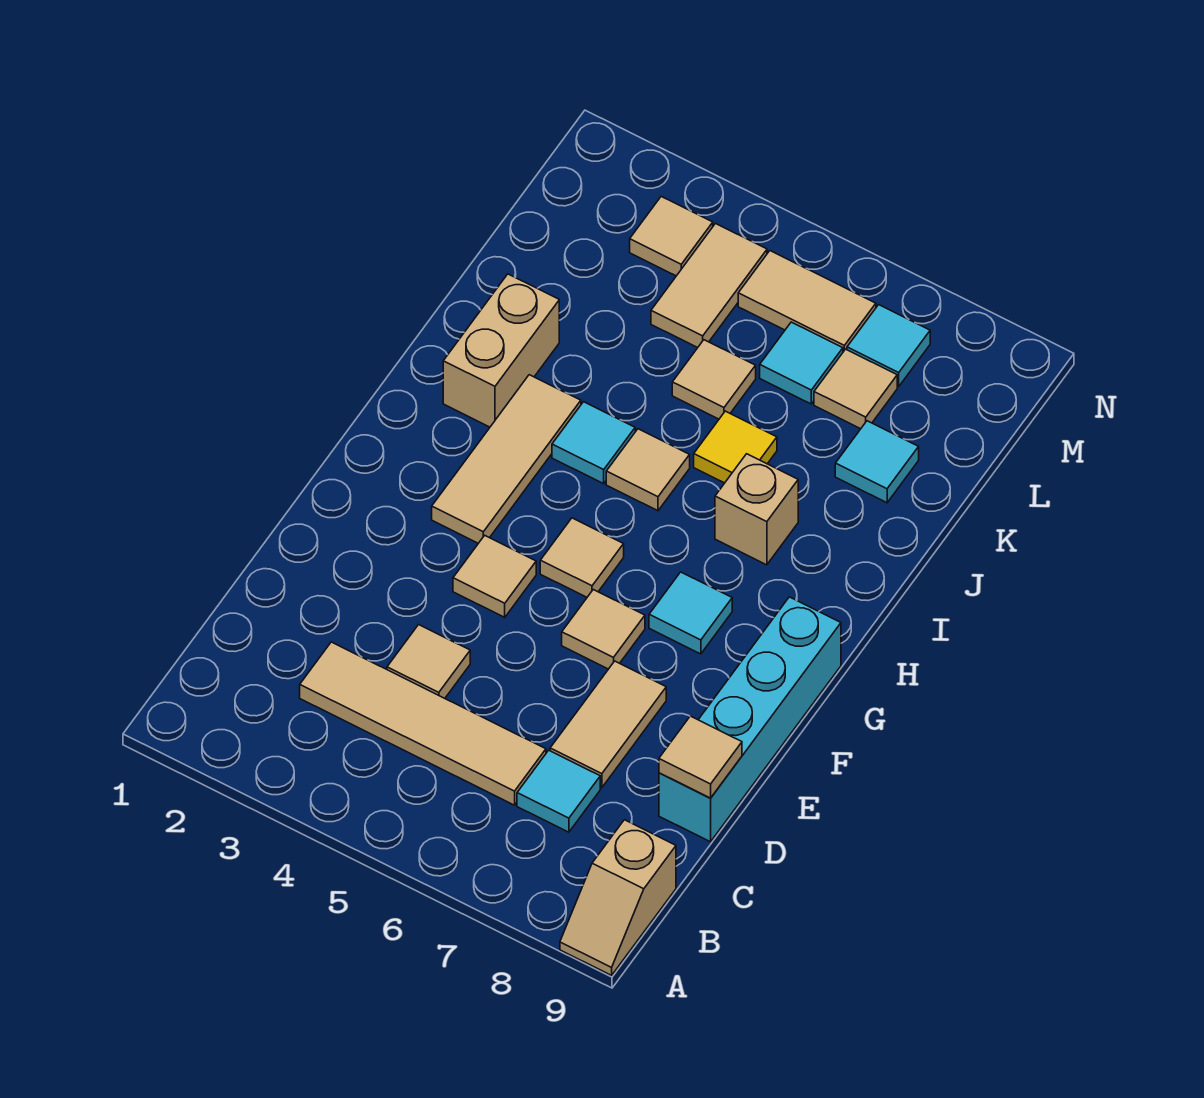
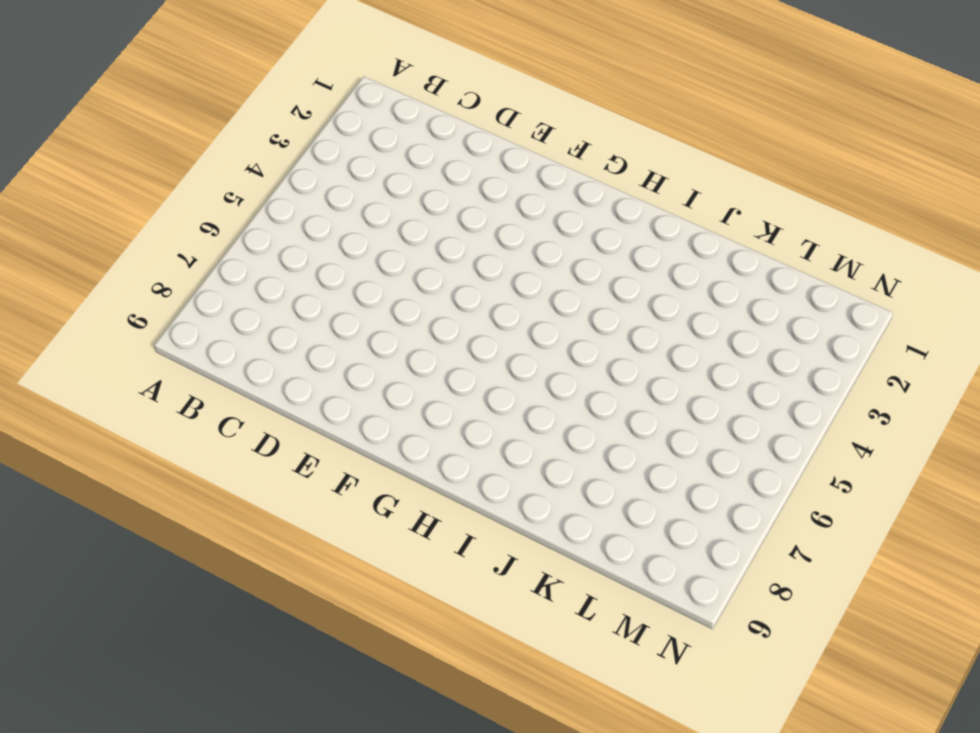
none -> tan 1x2 slope [560,820,676,975]
none -> tan 1x4 tile [300,642,546,805]
none -> cyan 1x1 tile [517,750,600,832]

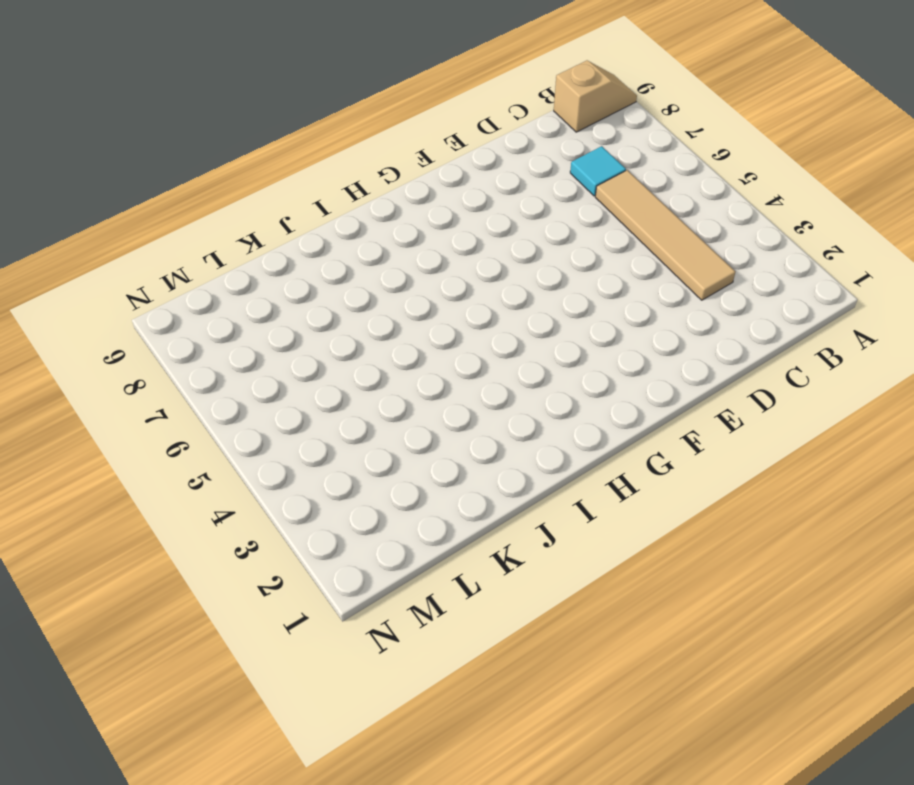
none -> tan 1x1 tile [387,625,470,698]
none -> tan 1x2 tile [550,661,666,788]
none -> cyan 1x4 brick [659,597,841,842]

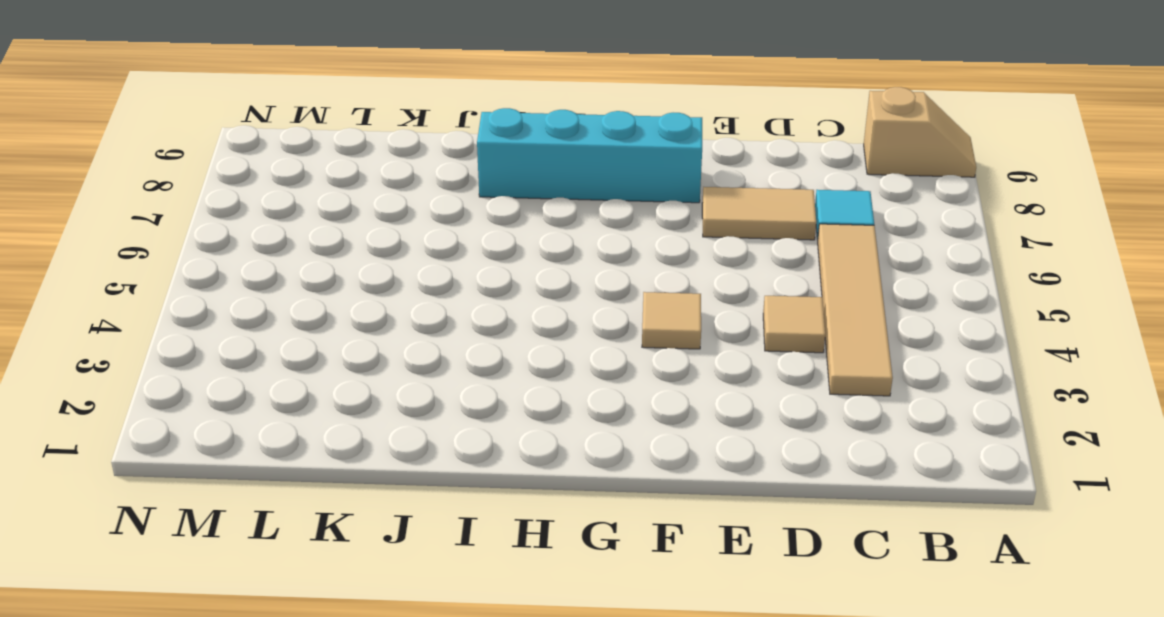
cyan 1x4 brick [477,108,702,203] -> cyan 1x4 brick moved to [659,597,841,842]
none -> tan 1x1 tile [562,590,645,669]
none -> tan 1x3 tile [432,375,581,543]
none -> tan 1x1 tile [540,518,624,597]

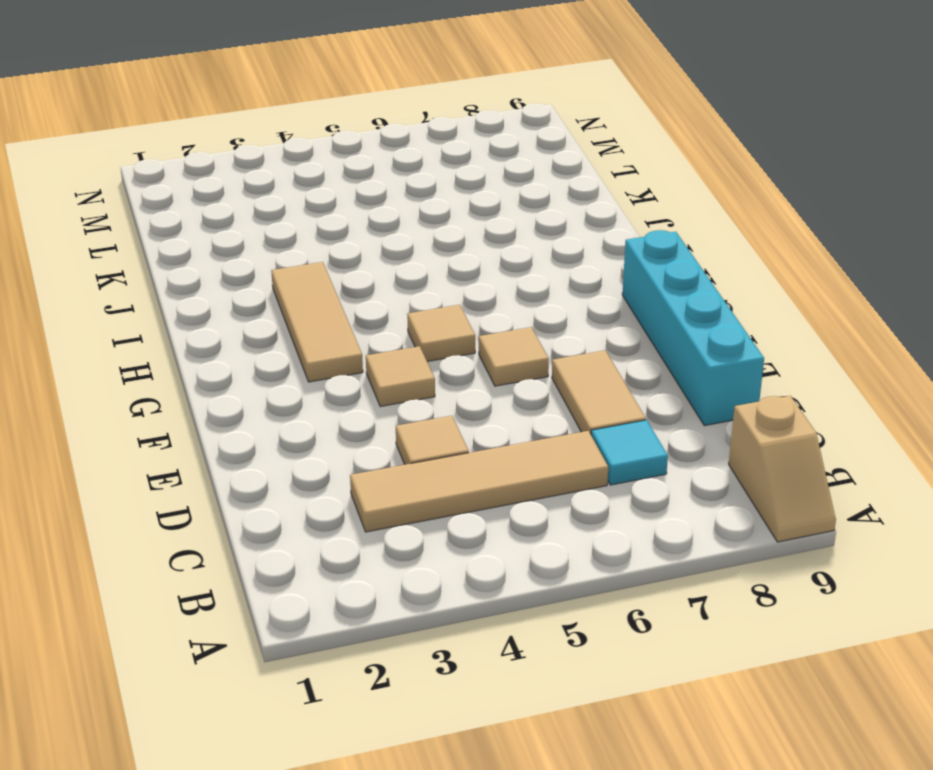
none -> cyan 1x1 tile [649,572,732,654]
none -> tan 1x2 brick [443,274,559,427]
none -> cyan 1x1 tile [552,402,635,484]

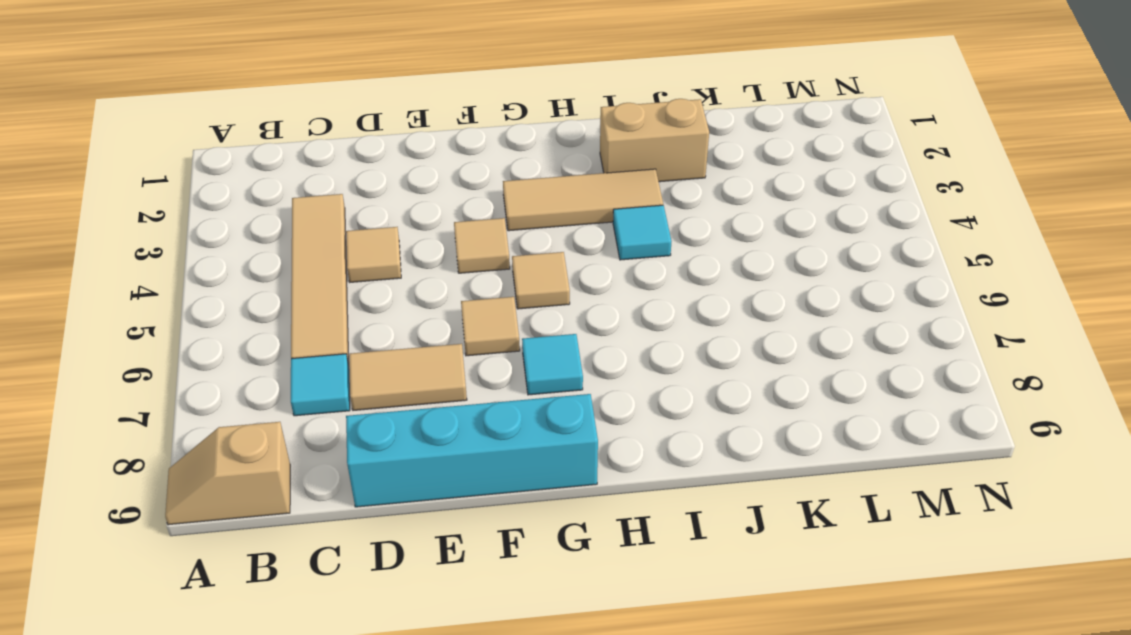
none -> tan 1x1 tile [606,429,690,511]
none -> tan 1x1 brick [715,454,798,565]
none -> yellow 1x1 tile [694,411,777,483]

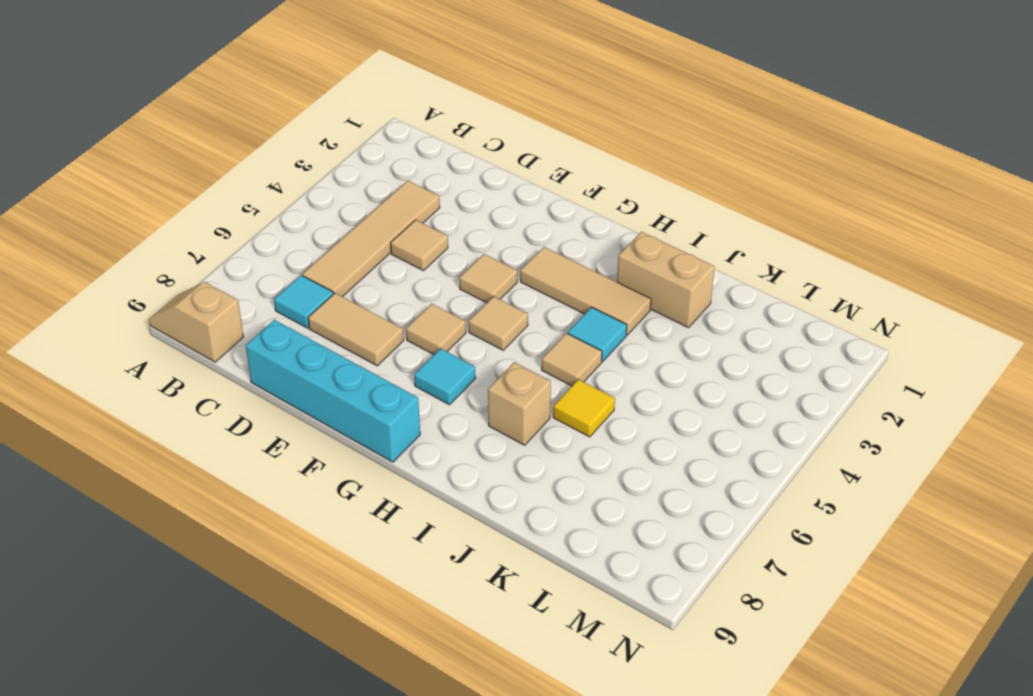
none -> tan 1x1 tile [672,340,756,419]
none -> cyan 1x1 tile [835,421,919,503]
none -> tan 1x2 tile [651,224,767,348]

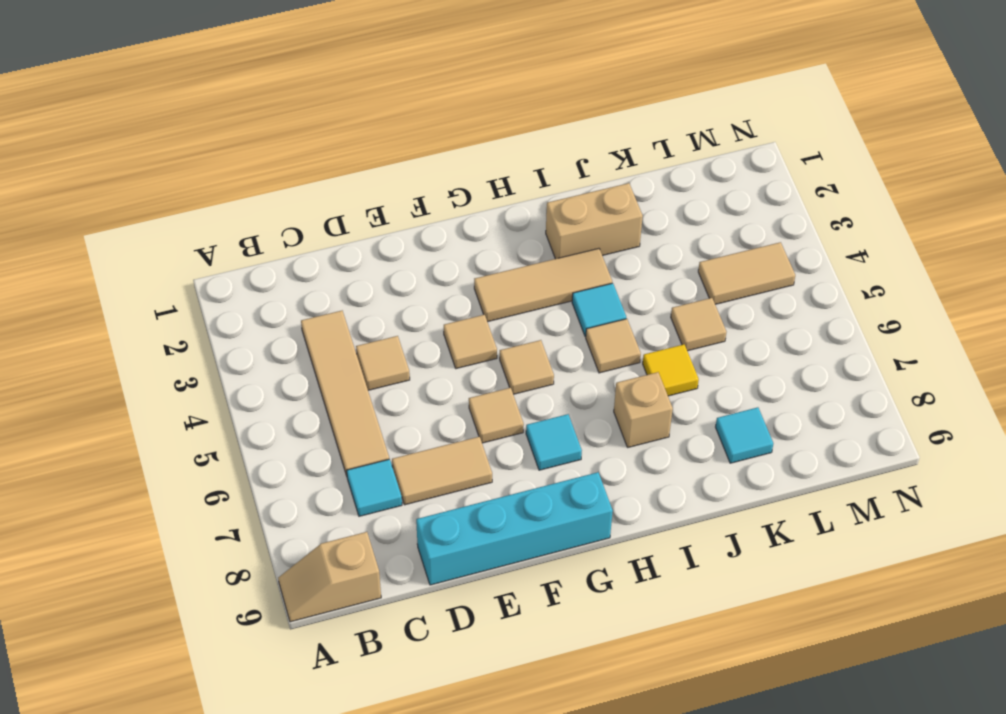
none -> cyan 1x1 tile [760,322,843,404]
none -> tan 1x1 tile [814,349,897,429]
none -> tan 1x1 tile [630,197,713,276]

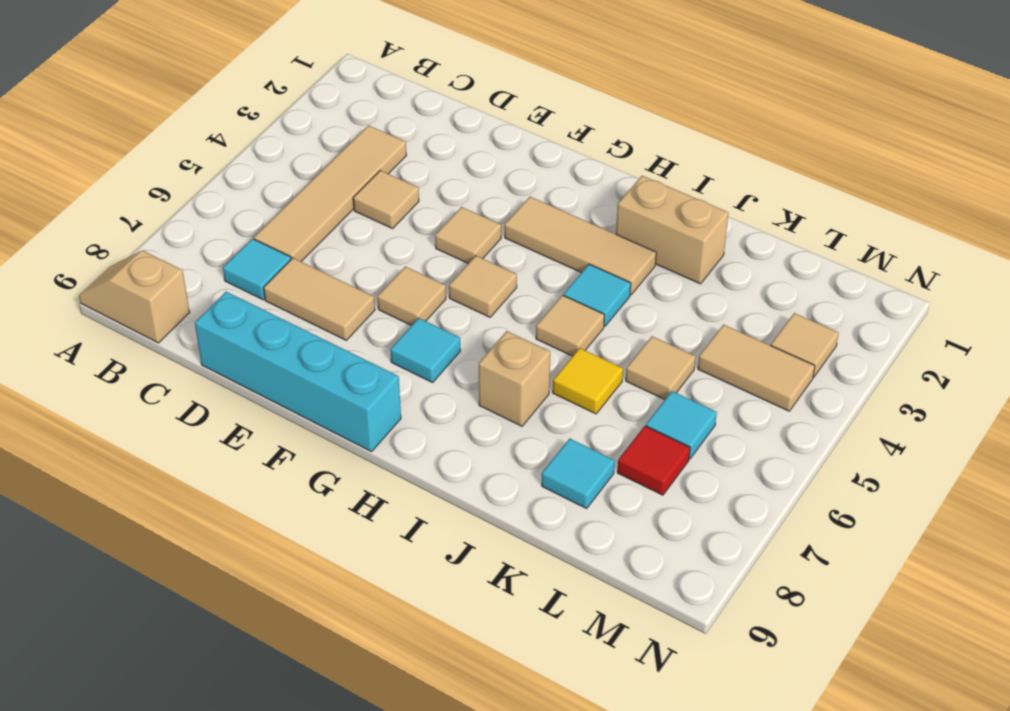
red 1x1 tile [617,426,690,495] -> tan 1x1 tile [814,349,897,429]
none -> tan 1x2 tile [738,251,876,352]
none -> cyan 1x1 tile [847,305,930,386]
none -> tan 1x1 tile [659,716,742,798]

